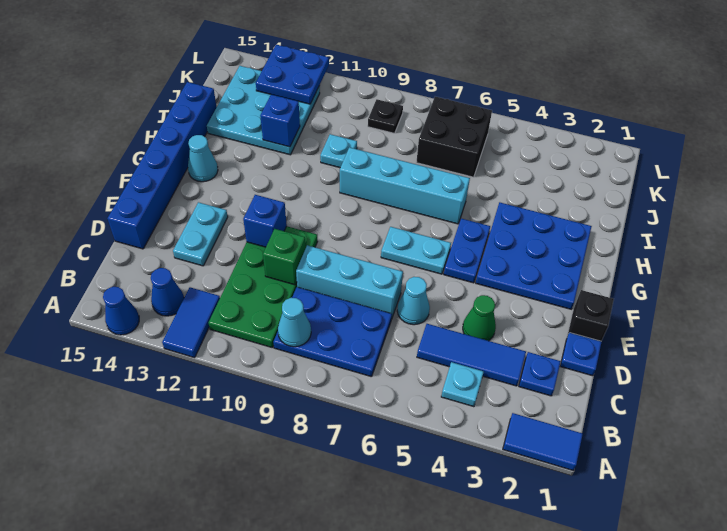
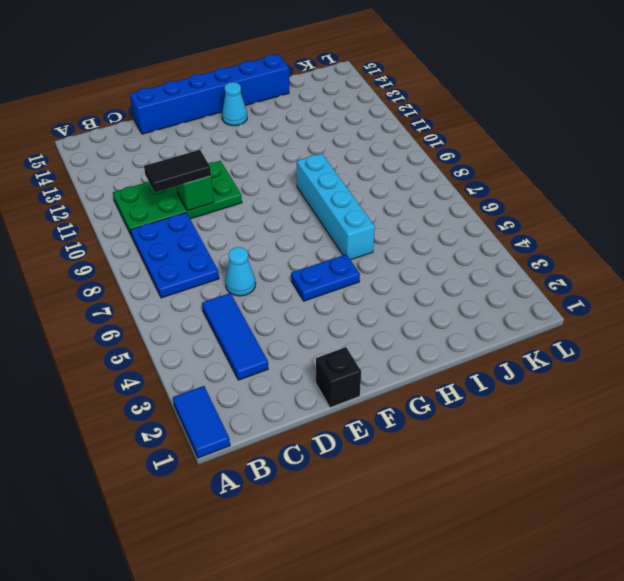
black 1x2 tile [144,150,211,192] -> none
none -> blue 1x2 tile [162,287,220,358]
none -> blue 1x1 cone [103,287,139,335]
none -> cyan 1x1 plate [441,362,484,407]
none -> blue 1x1 cone [151,268,184,316]

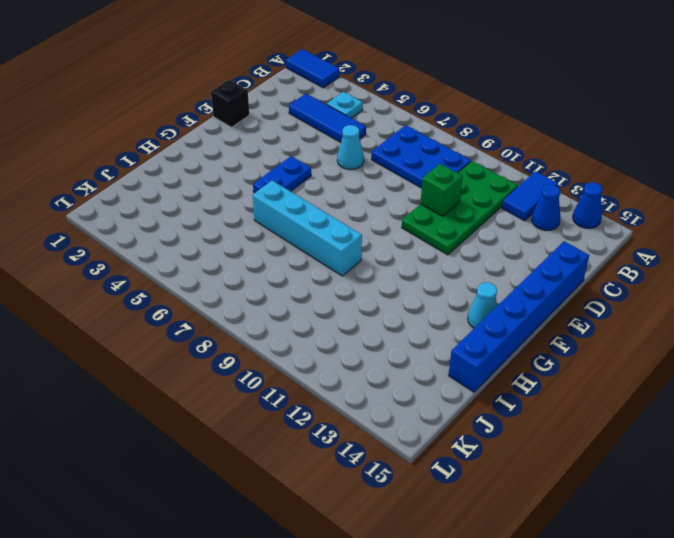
none -> blue 1x1 plate [519,352,561,396]
none -> blue 1x1 plate [560,333,602,376]
none -> green 1x1 cone [463,295,496,341]
none -> cyan 1x3 brick [296,245,403,317]

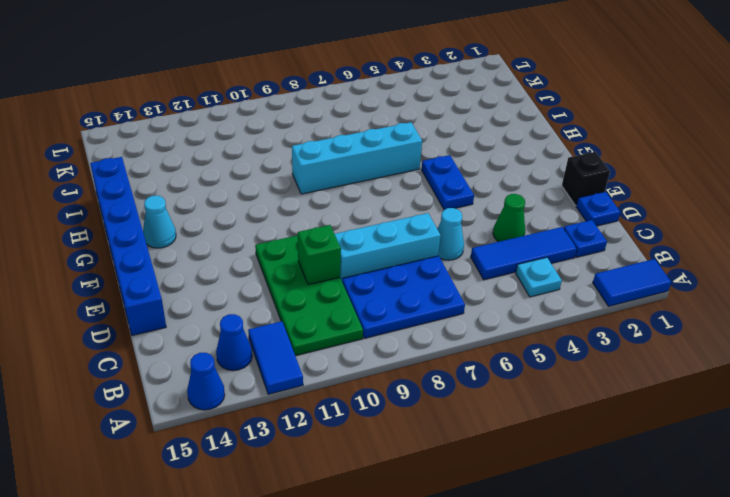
none -> cyan 1x2 plate [173,202,228,266]
none -> blue 3x3 plate [476,202,592,309]
none -> cyan 1x2 plate [381,227,451,274]
none -> cyan 1x1 plate [320,134,357,168]

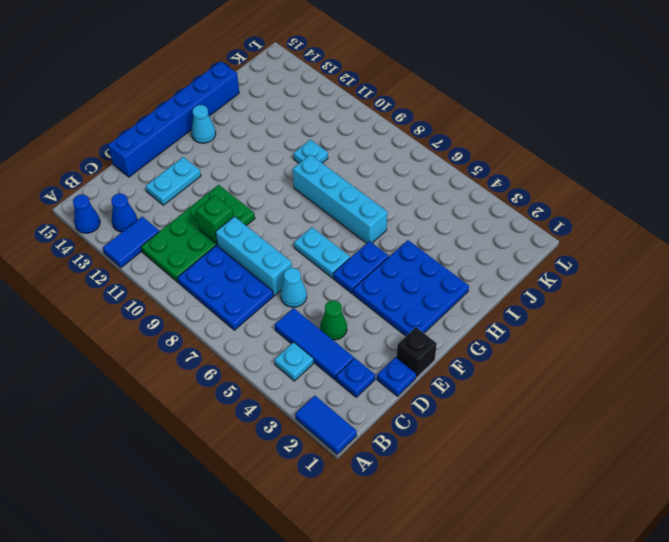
none -> cyan 3x3 plate [207,66,320,155]
none -> black 2x2 brick [416,97,492,177]
none -> black 1x1 plate [368,99,403,133]
none -> cyan 1x1 cone [278,298,311,347]

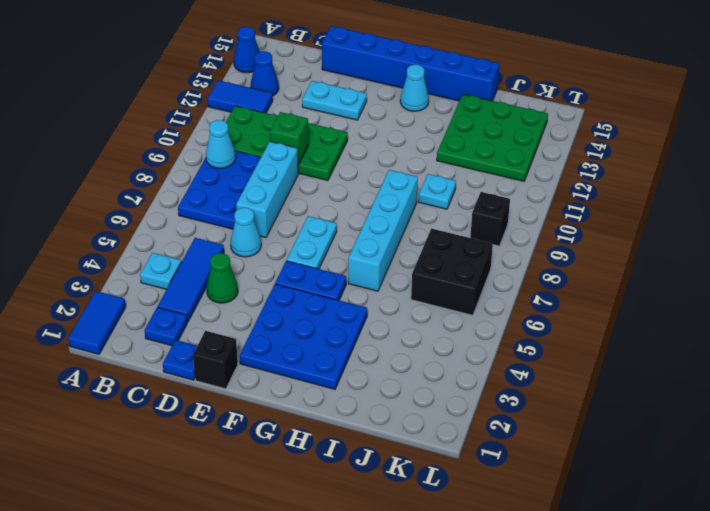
green 3x3 plate [437,94,548,181] -> cyan 3x3 plate [207,66,320,155]
black 1x1 brick [470,192,510,246] -> black 1x1 plate [368,99,403,133]
none -> blue 1x1 brick [243,195,287,247]
none -> blue 1x1 brick [260,95,300,147]
none -> blue 2x2 plate [256,45,329,104]

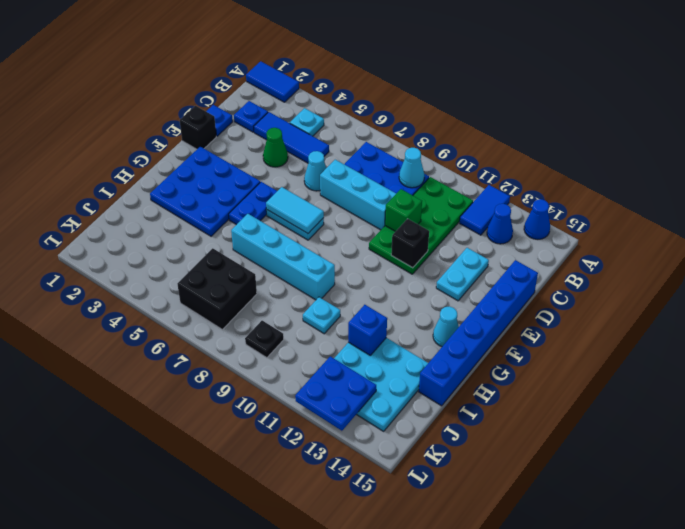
black 1x1 brick [391,219,429,268] -> blue 1x1 brick [243,195,287,247]
cyan 1x2 tile [266,187,324,234] -> none

